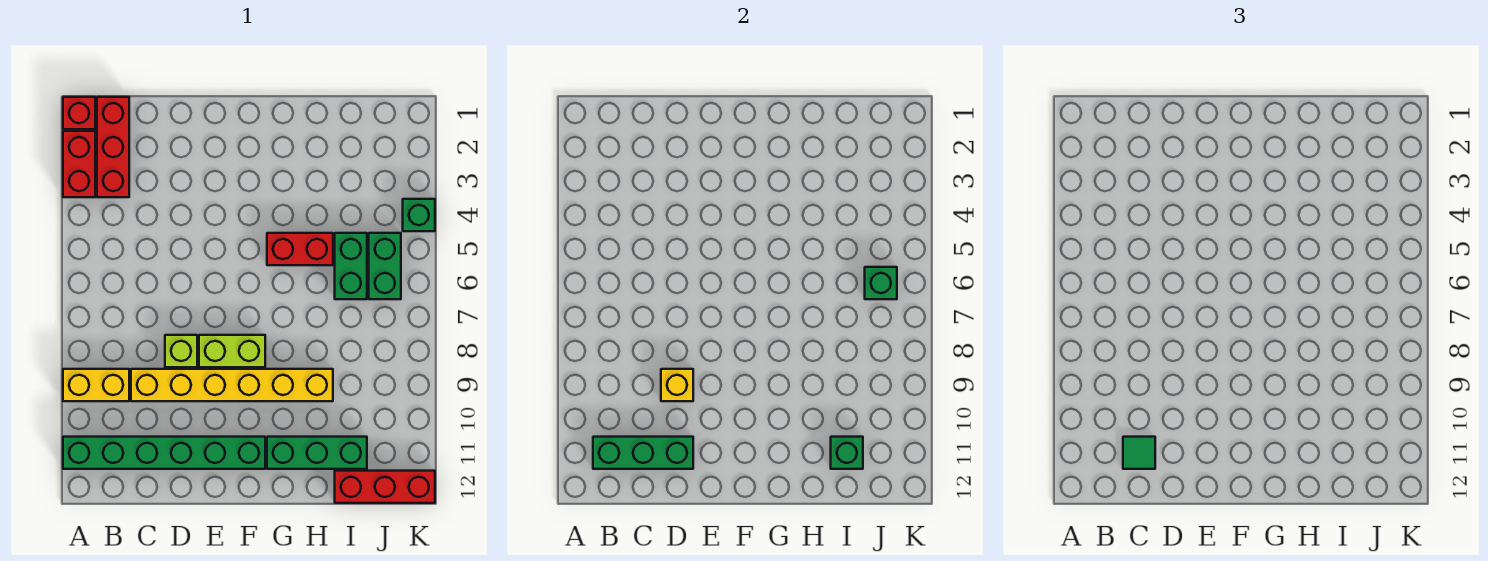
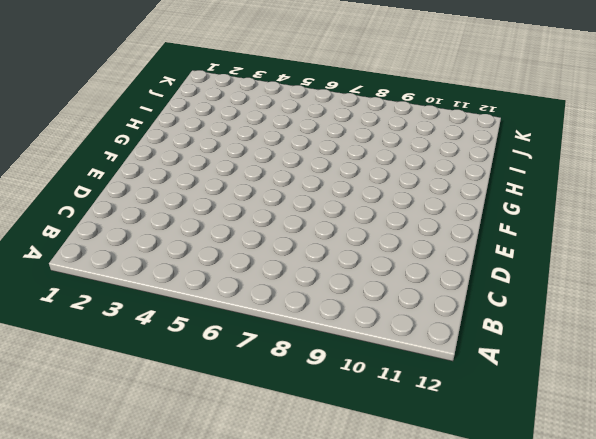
none -> red 1x1 brick [63,97,95,129]
none -> red 1x2 brick [63,131,95,197]
none -> yellow 1x2 brick [63,369,129,401]

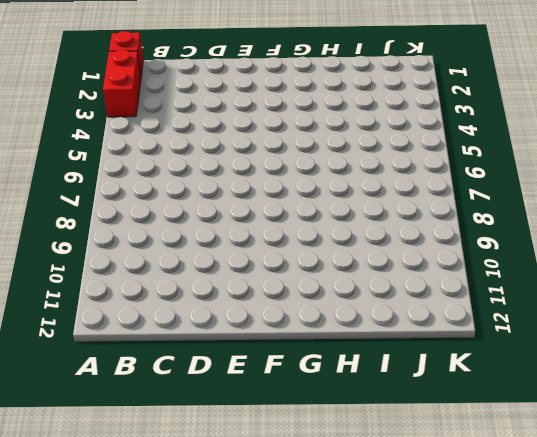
none -> yellow 1x2 brick [63,369,129,401]
none -> green 1x6 brick [63,437,265,469]
none -> red 1x3 brick [97,97,129,197]

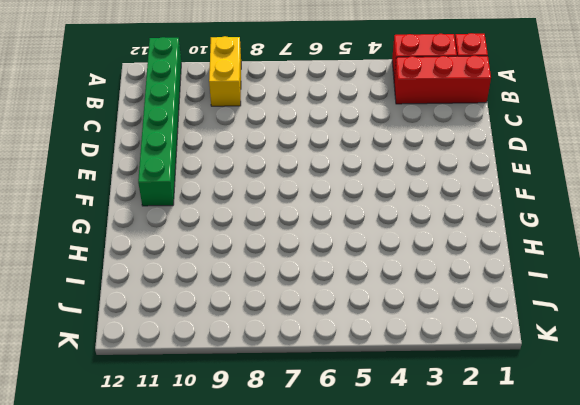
none -> yellow 1x6 brick [131,369,333,401]
none -> lime 1x1 brick [165,335,197,367]
none -> lime 1x2 brick [199,335,265,367]

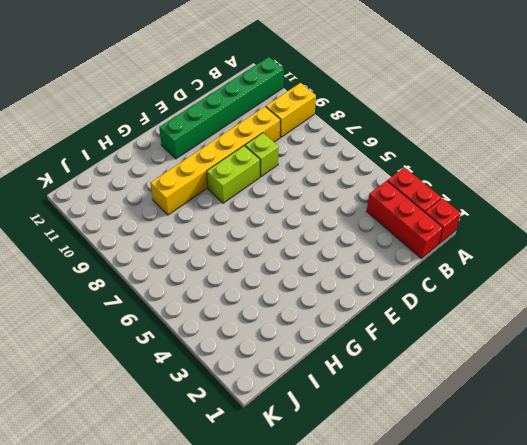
none -> red 1x2 brick [267,233,333,265]
none -> green 1x3 brick [267,437,367,469]
none -> green 1x2 brick [335,233,367,299]

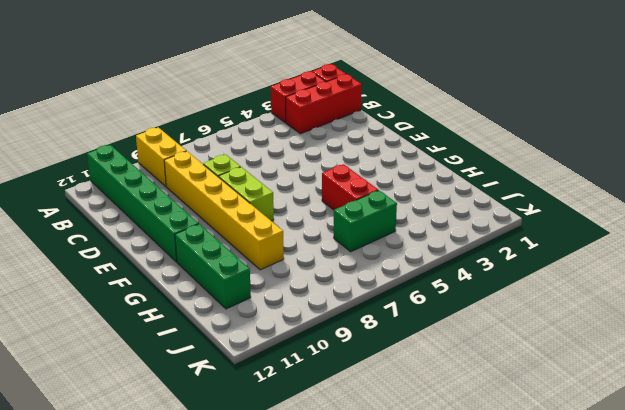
none -> red 1x3 brick [335,471,435,503]
none -> green 1x2 brick [369,233,401,299]
none -> green 1x1 brick [403,199,435,231]

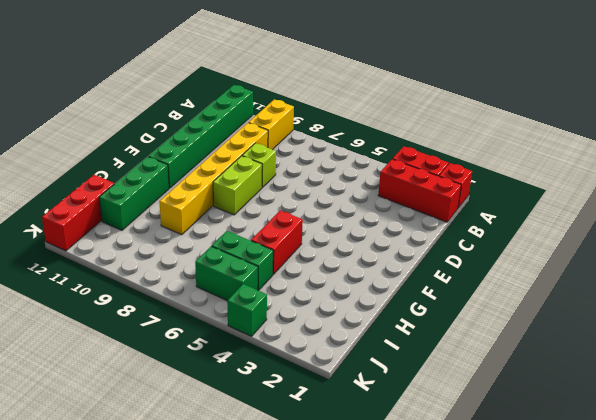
none -> green 1x3 brick [593,437,693,469]
none -> yellow 1x1 brick [661,369,693,401]
none -> green 1x1 brick [831,437,863,469]

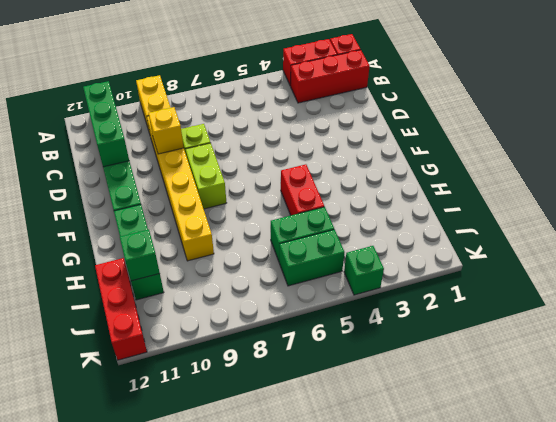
none -> green 1x1 brick [865,267,897,299]
none -> green 1x1 tile [1123,437,1155,469]

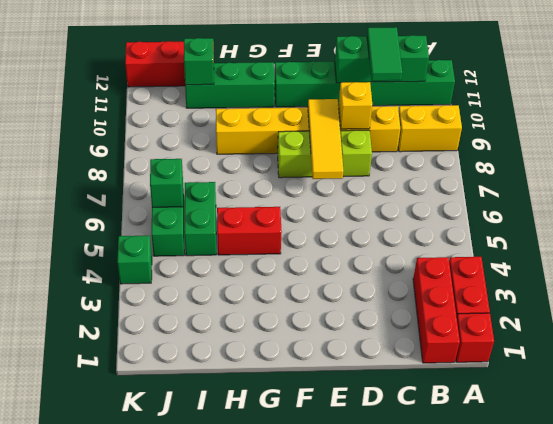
green 1x2 tile [367,27,402,81] -> green 1x1 tile [1123,437,1155,469]
yellow 1x3 tile [308,99,343,179] -> none

